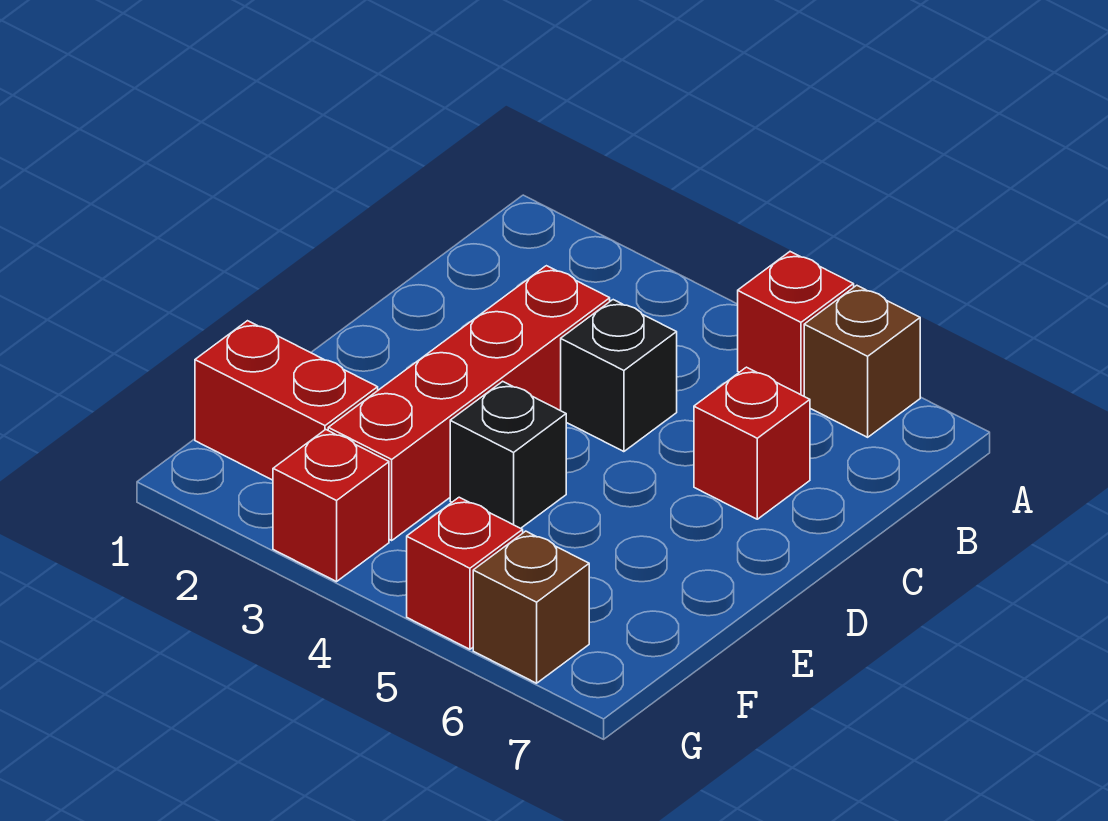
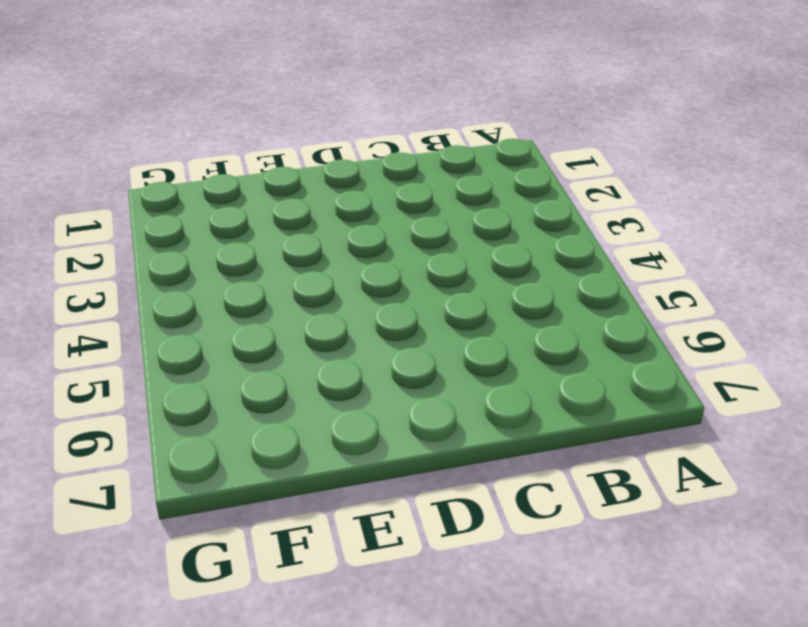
none -> red 1x1 brick [738,252,854,396]
none -> brown 1x1 brick [804,285,920,437]

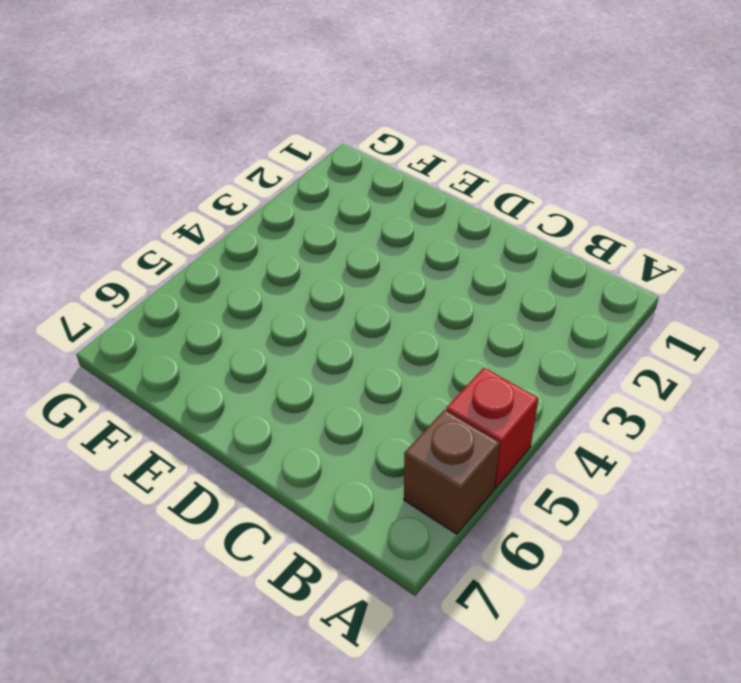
none -> red 1x4 brick [328,266,610,540]
none -> black 1x1 brick [561,300,677,452]

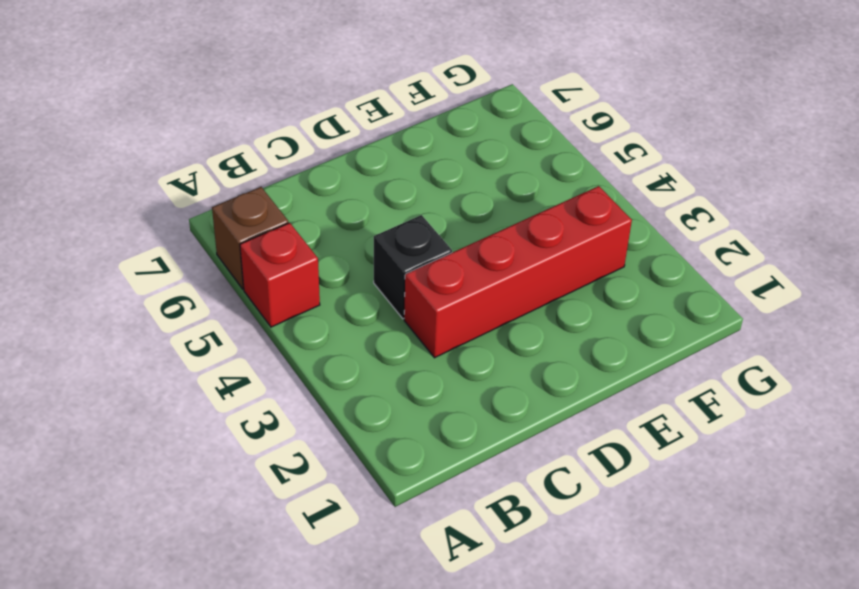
none -> red 1x1 brick [694,367,810,519]
none -> black 1x1 brick [450,381,566,528]

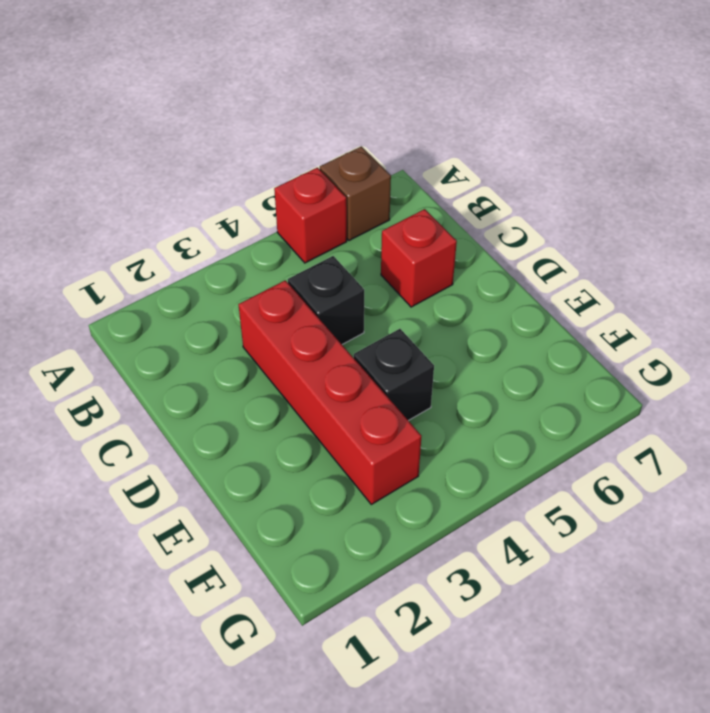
none -> red 1x2 brick [195,321,378,480]
none -> red 1x1 brick [273,429,389,582]

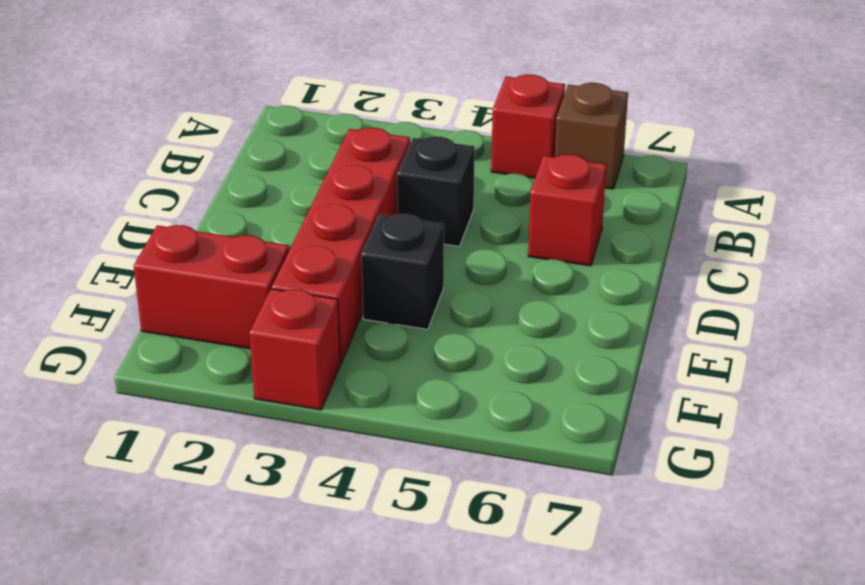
none -> red 1x1 brick [407,497,523,649]
none -> brown 1x1 brick [473,531,589,683]

